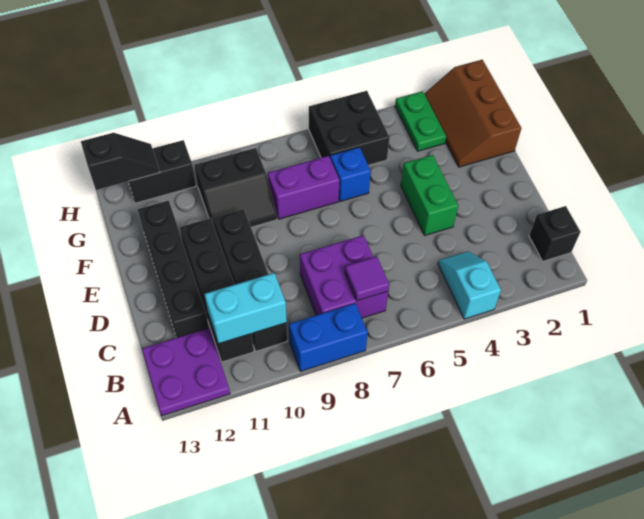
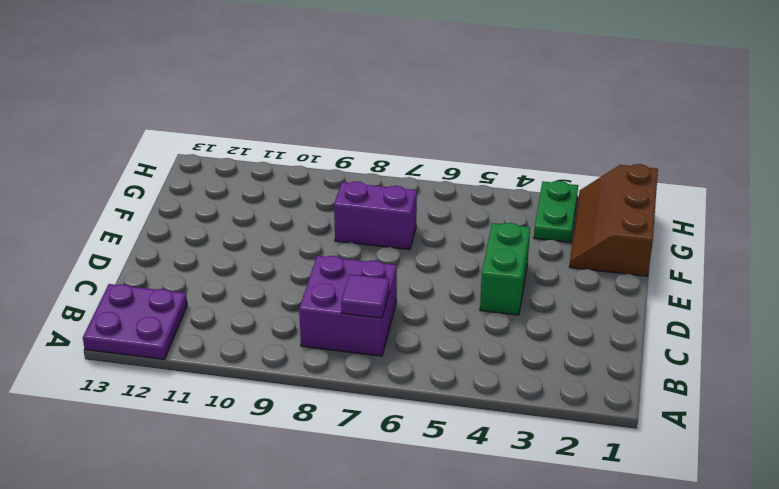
none -> cyan 1x2 slope [438,251,501,319]
none -> blue 1x2 brick [289,303,368,371]
none -> black 1x1 brick [529,206,581,261]

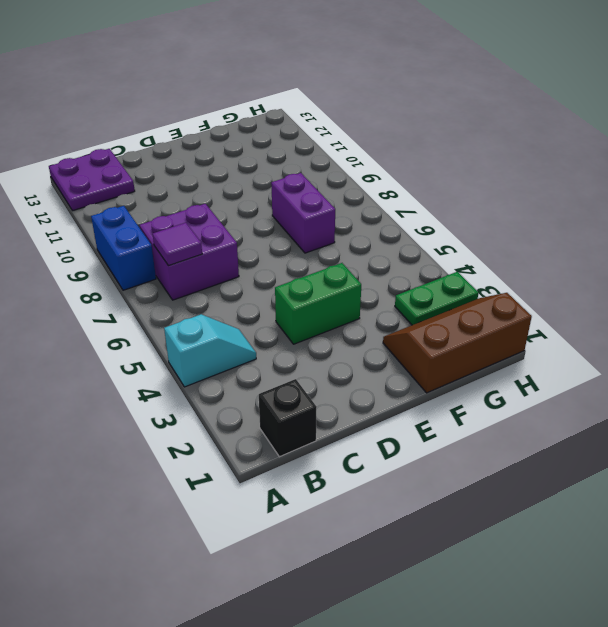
none -> black 1x4 brick [213,209,287,351]
none -> black 1x4 brick [180,218,254,362]
none -> black 1x4 brick [138,201,209,338]

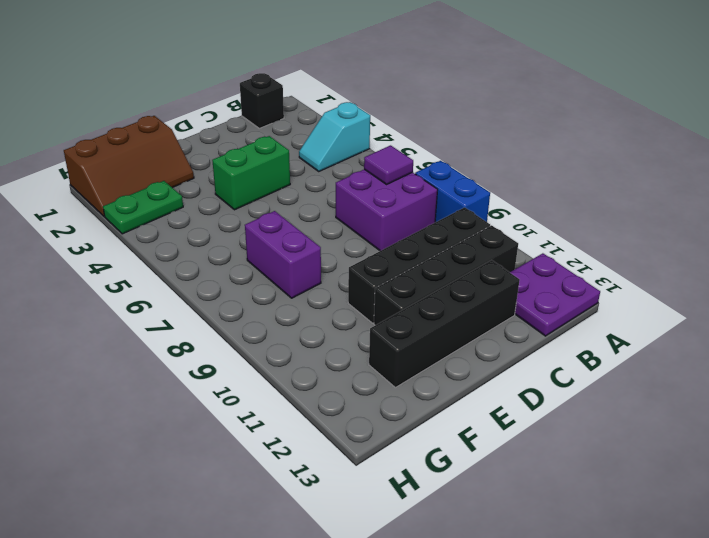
none -> blue 1x1 brick [330,147,371,201]
none -> black 2x2 slope [194,148,277,227]
none -> black 2x2 brick [309,91,390,165]

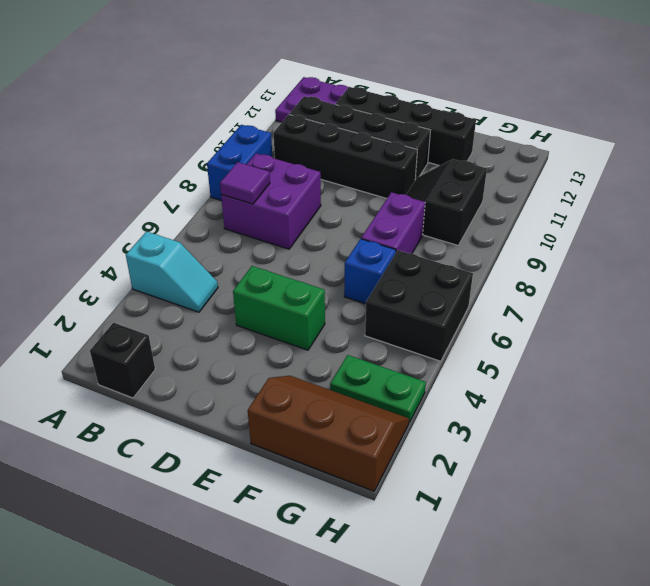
none -> black 1x2 brick [128,140,196,203]
none -> cyan 1x2 brick [205,273,287,344]
none -> black 1x2 slope [81,133,160,190]

